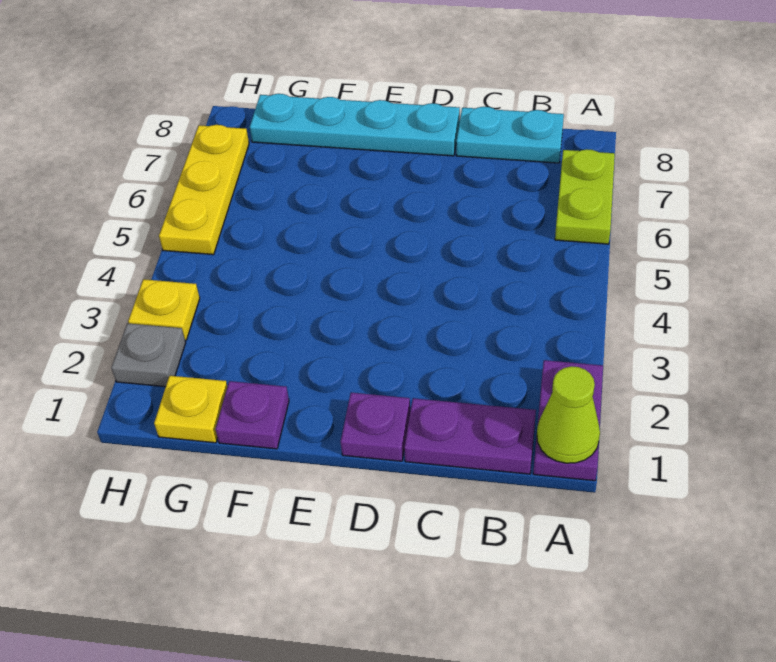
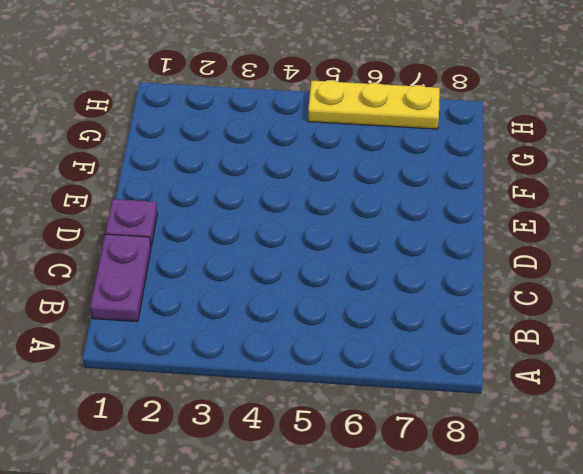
none -> purple 1x2 plate [533,360,603,481]
none -> lime 1x2 plate [555,149,615,244]
none -> cyan 1x2 plate [456,107,564,163]

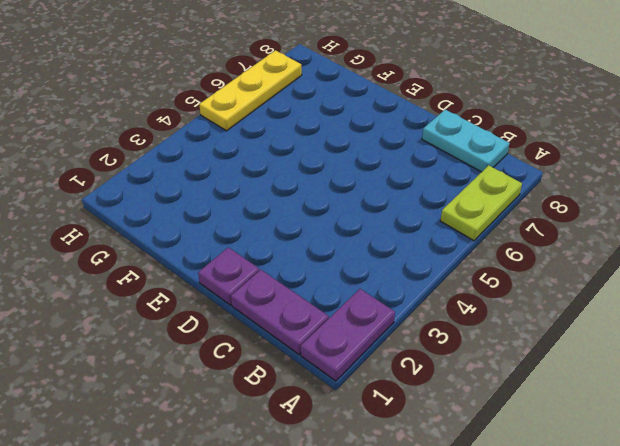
none -> cyan 1x4 plate [250,94,460,156]
none -> purple 1x1 plate [216,381,289,449]
none -> yellow 1x1 plate [154,376,228,443]

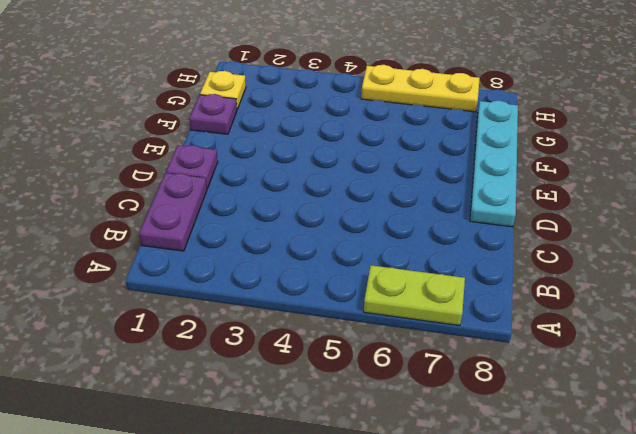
none -> purple 1x2 plate [533,360,603,481]
none -> cyan 1x2 plate [456,107,564,163]
none -> grey 1x1 plate [111,323,186,387]

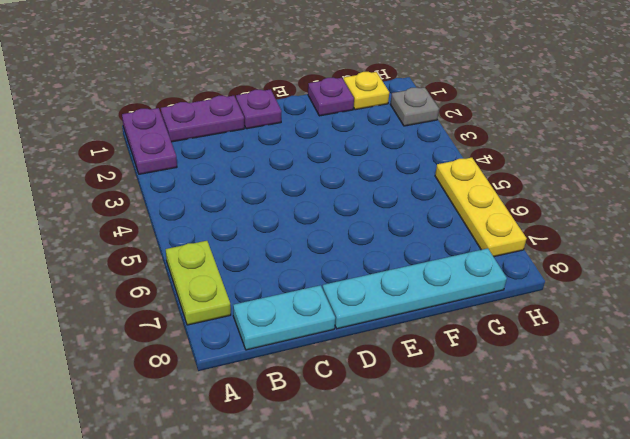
none -> yellow 1x1 plate [128,279,200,340]
none -> lime 1x1 cone [537,366,600,463]

